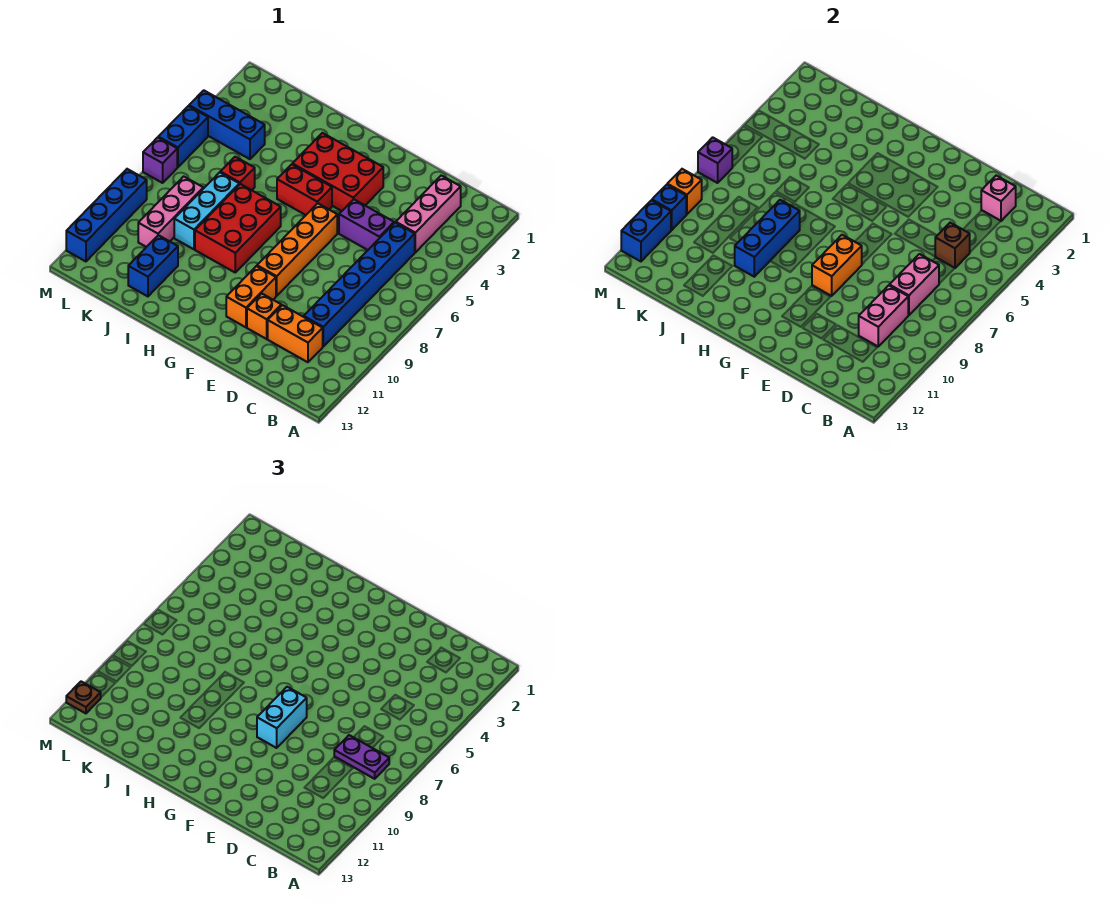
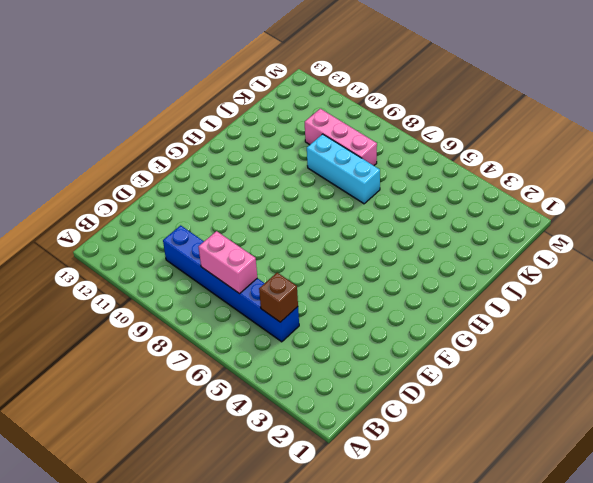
none -> pink 1x3 brick [396,176,461,252]
none -> orange 1x2 brick [268,305,323,362]
none -> purple 1x2 brick [339,199,394,250]
none -> orange 1x1 brick [247,294,281,339]

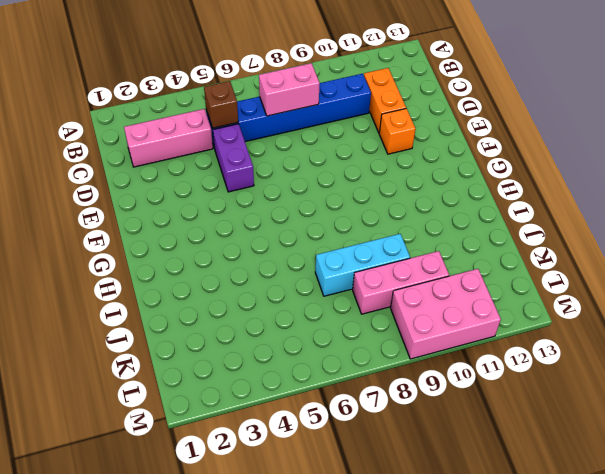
pink 2x3 brick [391,269,501,359] -> blue 1x4 brick [66,169,147,261]
none -> red 2x3 brick [292,133,383,211]
none -> orange 1x4 brick [257,203,337,296]
none -> orange 1x2 brick [226,266,276,327]
none -> red 1x2 brick [277,164,332,215]

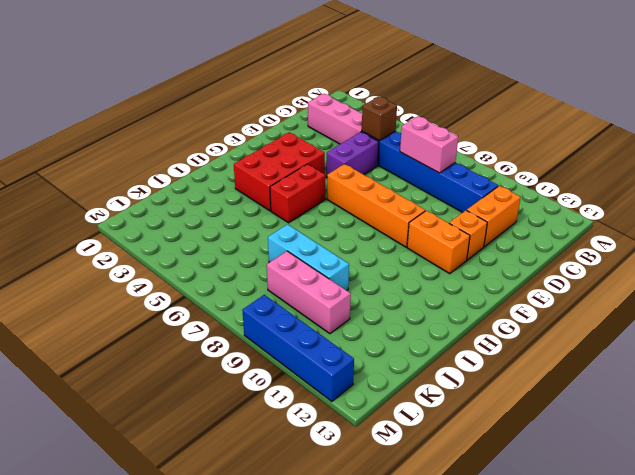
none -> red 2x3 brick [195,184,281,272]
none -> red 1x1 brick [220,157,255,190]
none -> blue 1x2 brick [128,235,178,296]
none -> blue 1x3 brick [189,90,265,159]

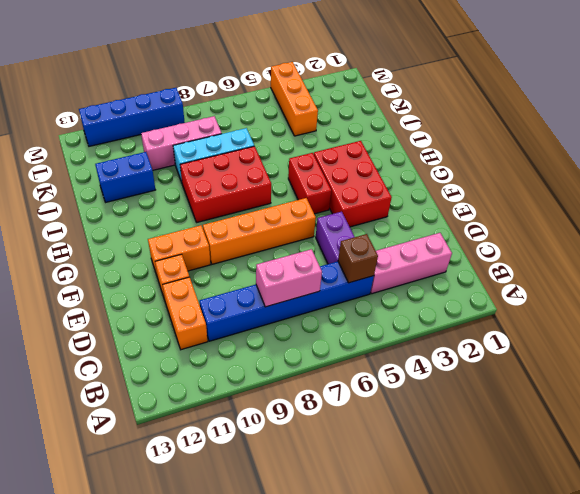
orange 1x3 brick [271,62,318,136] -> blue 1x3 brick [189,90,265,159]
none -> red 1x1 brick [220,157,255,190]
none -> blue 1x2 brick [158,106,208,167]
none -> purple 1x1 brick [143,137,177,183]
none -> pink 1x1 brick [981,176,1016,221]

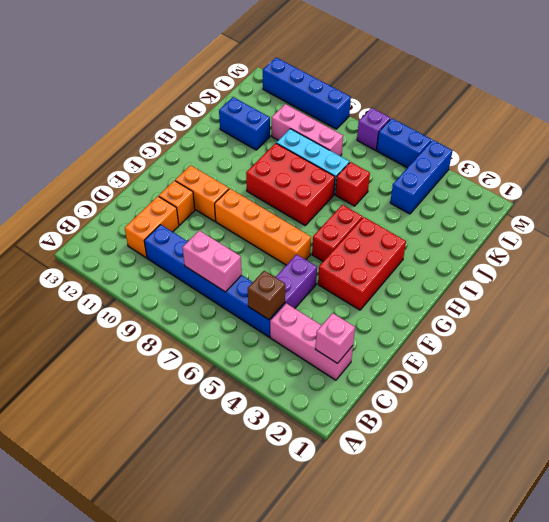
none -> pink 1x2 brick [859,285,908,346]
none -> orange 1x2 brick [812,235,862,296]
none -> blue 1x3 brick [735,200,800,277]
none -> purple 1x1 brick [698,137,732,183]

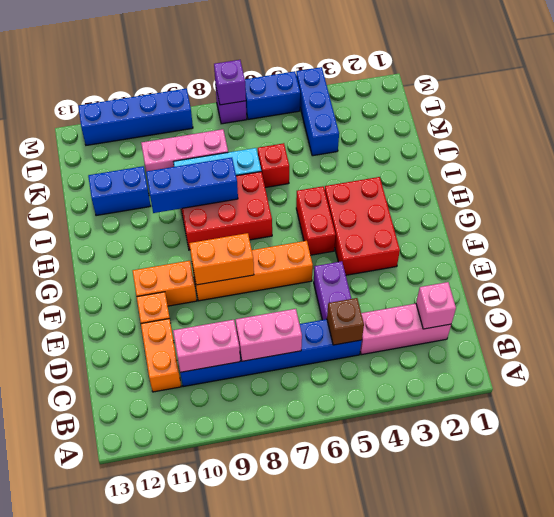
none -> orange 1x1 brick [667,169,702,214]
none -> blue 1x1 brick [652,185,687,230]
none -> blue 1x2 brick [621,200,671,261]
none -> purple 1x2 plate [334,735,389,779]

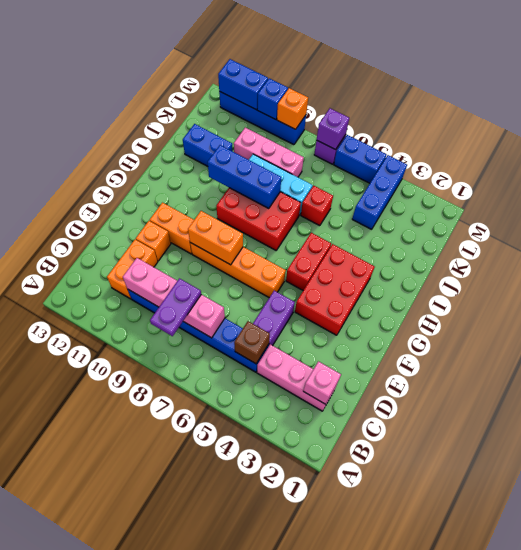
none -> cyan 1x2 brick [257,687,307,748]
none -> brown 1x1 plate [66,682,101,713]

